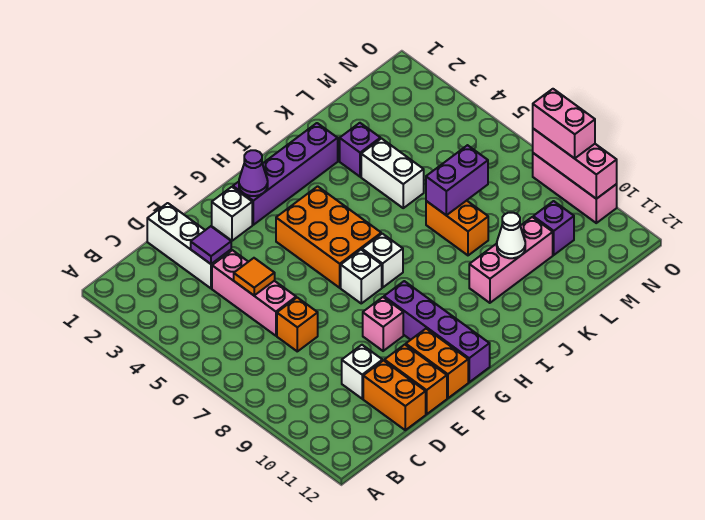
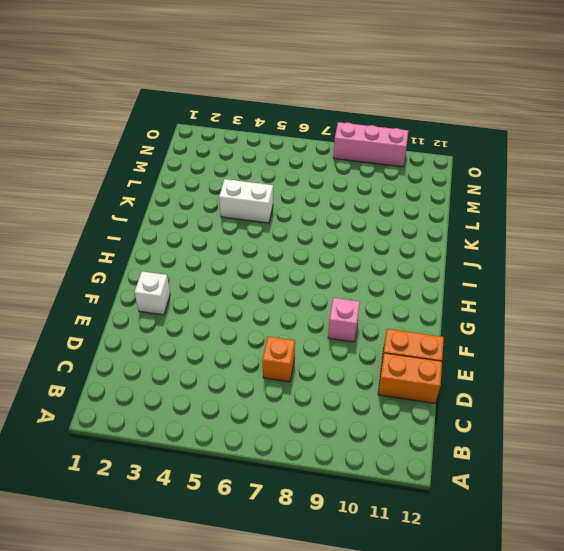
none -> white 1x3 brick [147,203,231,288]
none -> pink 1x3 brick [212,250,296,336]
none -> white 1x1 brick [342,345,382,399]

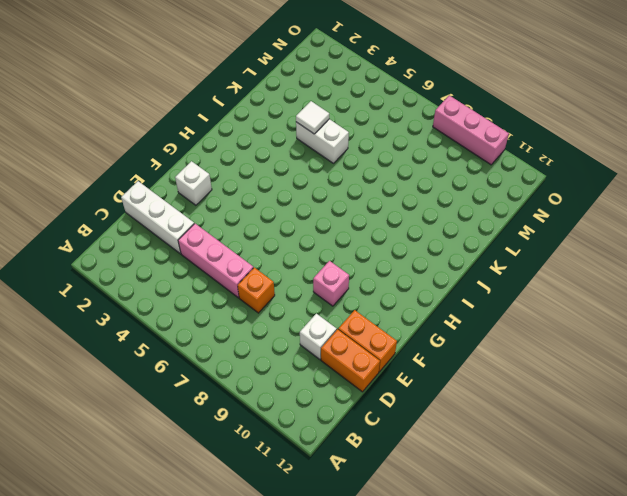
white 1x1 tile [296,101,329,134] -> none
none -> orange 1x2 brick [406,329,468,398]
none -> purple 1x4 brick [233,123,338,225]
none -> orange 2x3 brick [276,186,381,288]

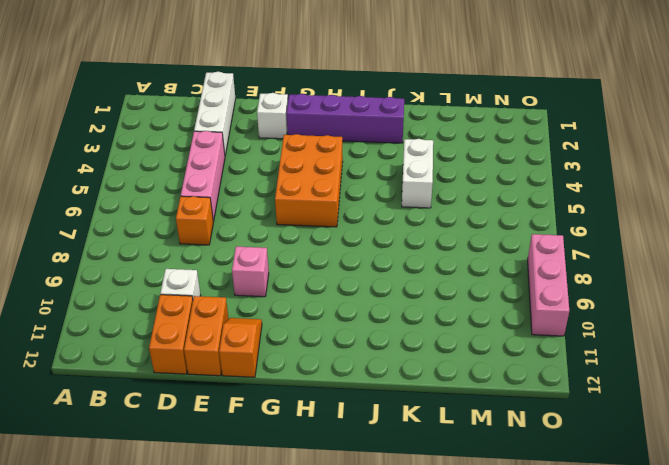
orange 1x2 slope [219,318,262,377] -> orange 1x2 brick [406,329,468,398]
none -> white 1x1 brick [341,250,382,303]
none -> purple 1x4 brick [384,281,490,382]
none -> white 1x1 brick [362,234,403,288]

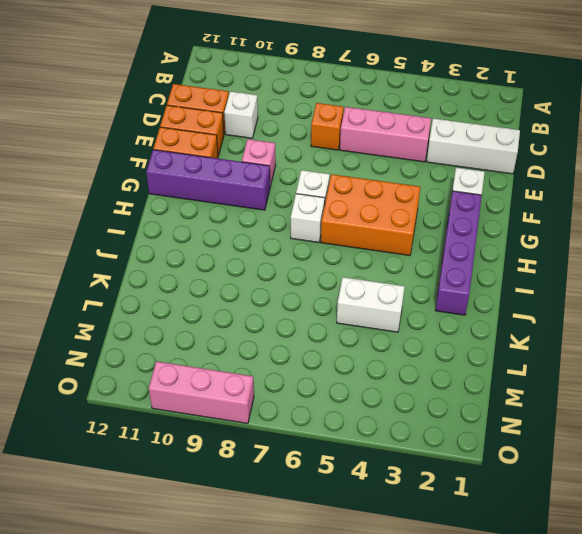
none -> pink 1x3 brick [469,217,553,303]
none -> purple 1x1 brick [340,123,380,177]
none -> orange 1x2 brick [426,201,488,255]

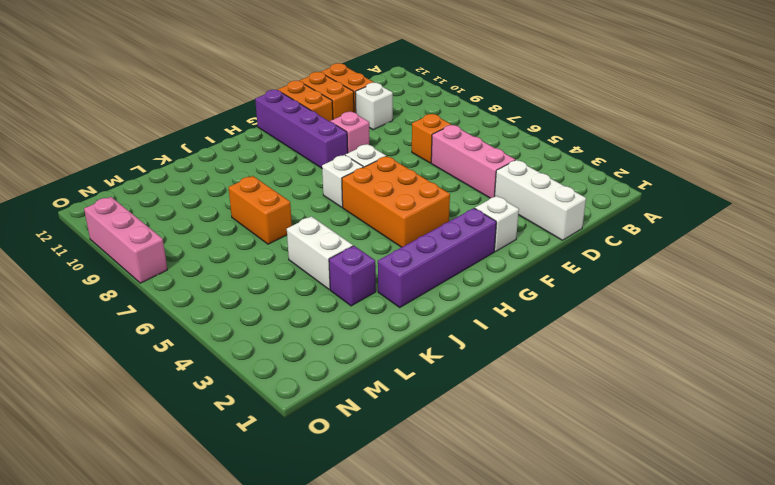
none -> pink 1x3 brick [469,217,553,303]
none -> purple 1x1 brick [533,201,574,255]
none -> purple 1x1 tile [191,226,231,264]

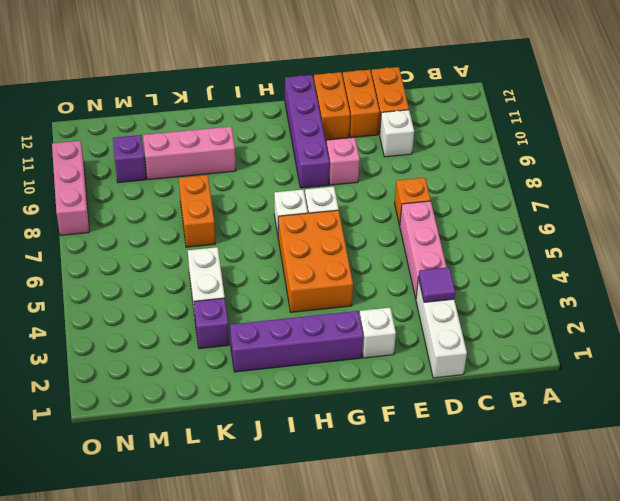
none -> orange 1x1 tile [234,258,275,295]
none -> purple 1x1 cone [239,150,268,196]
none -> purple 1x2 brick [426,145,488,215]

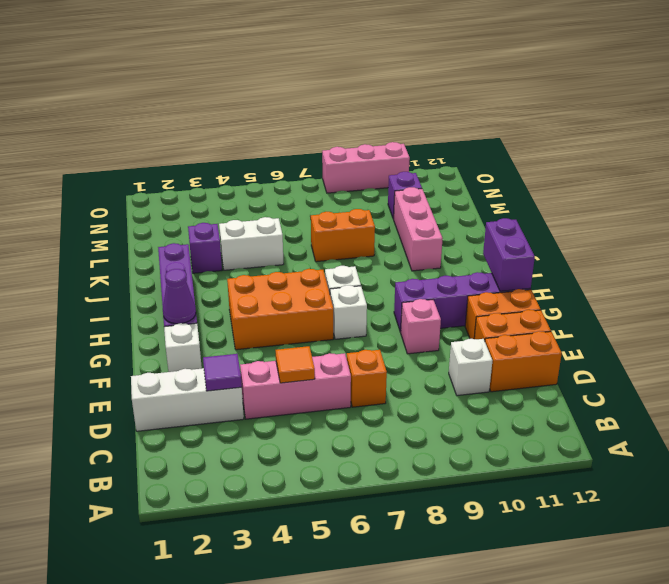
purple 1x2 brick [483,218,535,291] -> purple 1x2 brick moved to [426,145,488,215]
none -> white 1x1 cone [497,213,525,258]
none -> pink 1x3 brick [533,129,617,199]
none -> pink 1x2 brick [533,89,595,158]

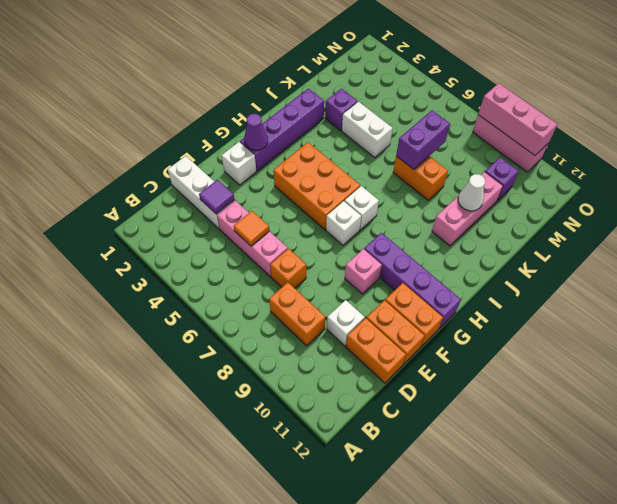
orange 1x2 brick [269,282,325,346] -> none
none -> pink 1x2 brick [533,89,595,158]

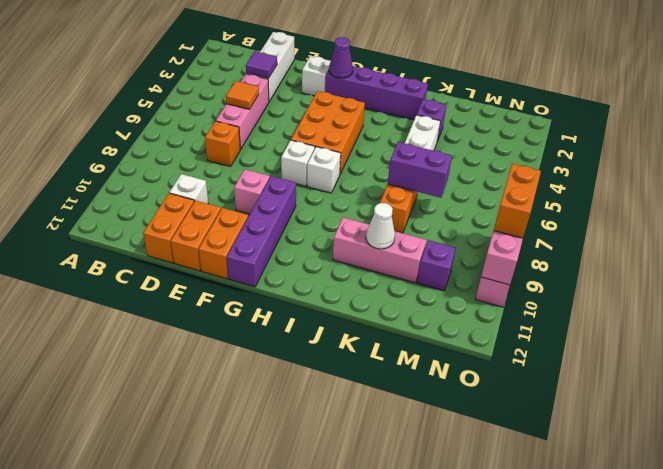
orange 1x2 brick [494,164,541,238] -> pink 1x2 brick [533,89,595,158]

